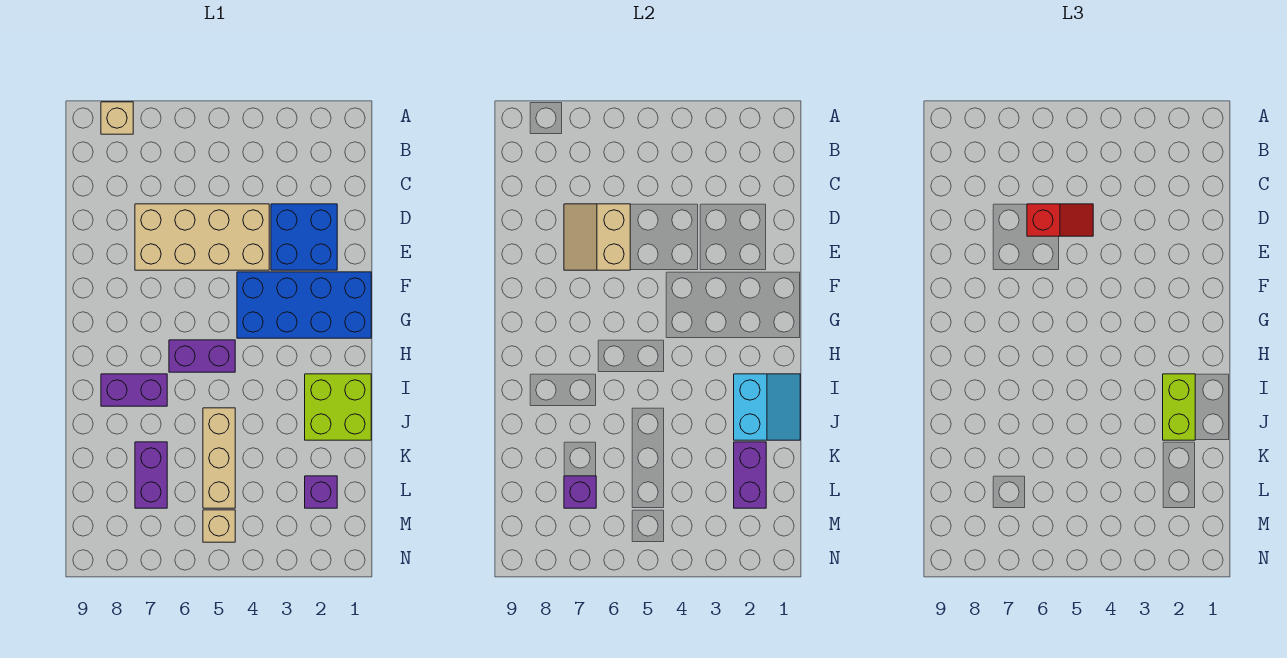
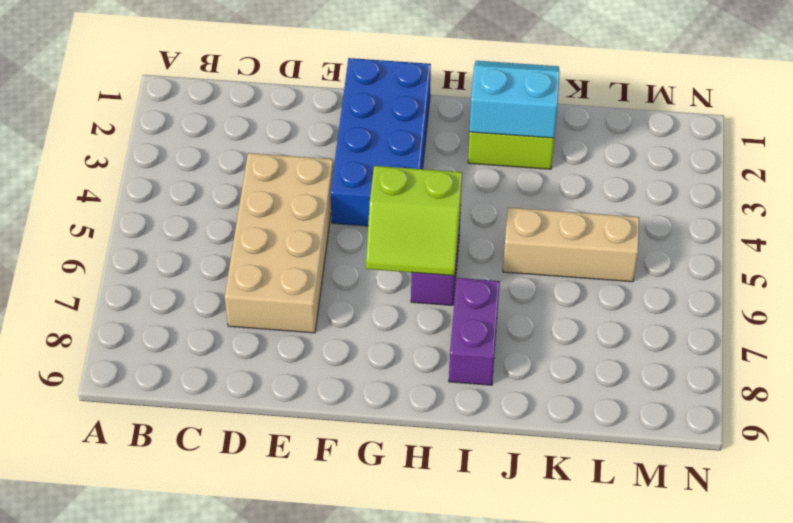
lime 2x2 slope [366,166,462,276] -> none
none -> tan 1x1 brick [101,102,133,134]
none -> blue 2x2 brick [271,204,337,270]
none -> purple 1x2 brick [135,442,167,508]

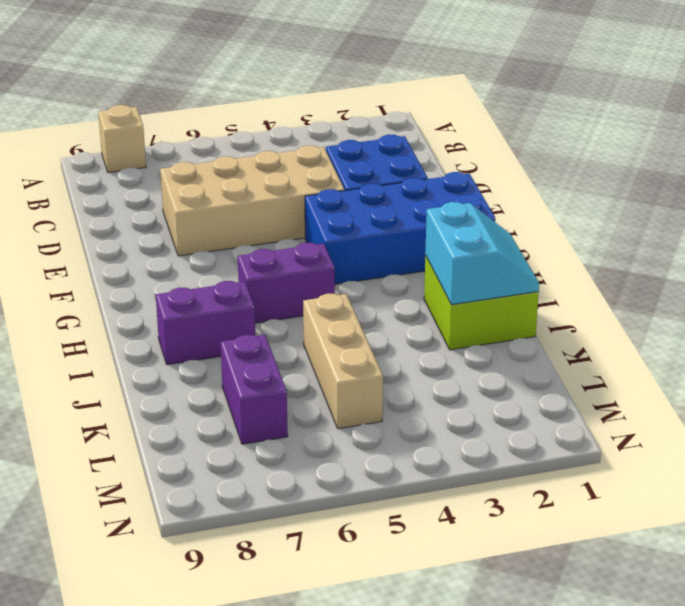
none -> purple 1x1 brick [305,476,337,508]
none -> tan 1x1 brick [203,510,235,542]
none -> tan 2x2 slope [564,204,630,270]

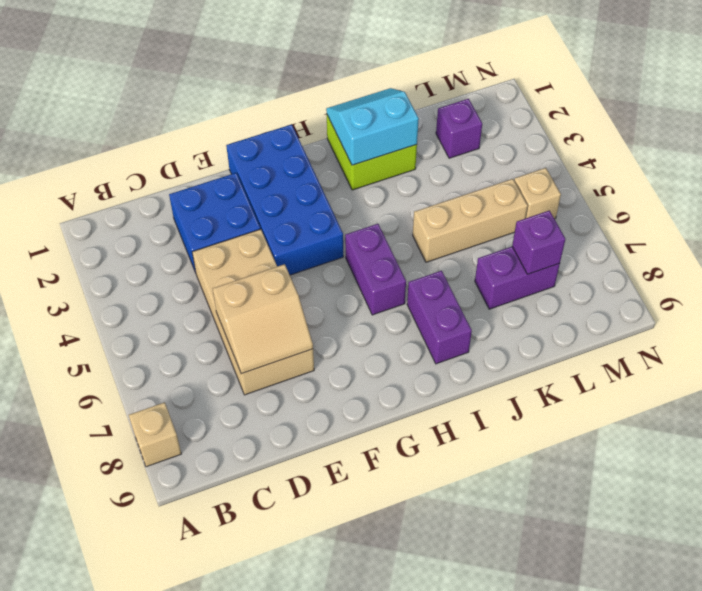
none -> purple 1x2 brick [734,442,766,508]
none -> red 1x2 slope [1027,204,1093,236]
none -> lime 1x2 brick [1163,374,1195,440]

